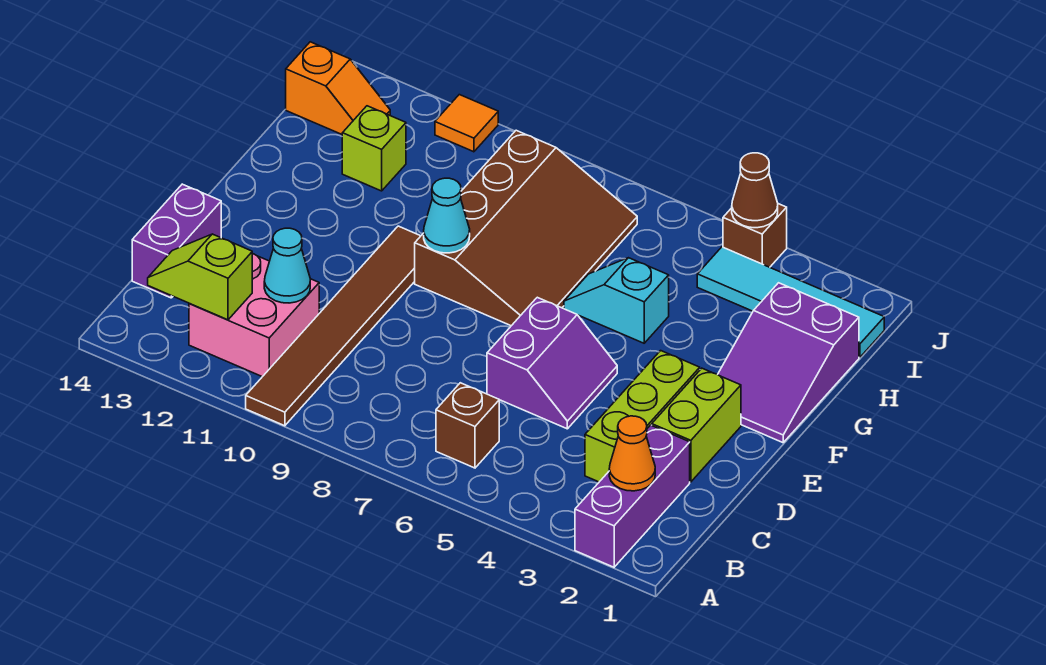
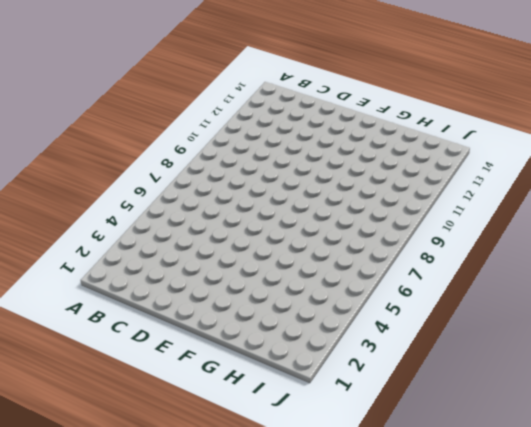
none -> purple 1x3 brick [575,425,690,567]
none -> brown 1x6 tile [246,226,420,426]
none -> brown 1x1 brick [436,383,499,468]

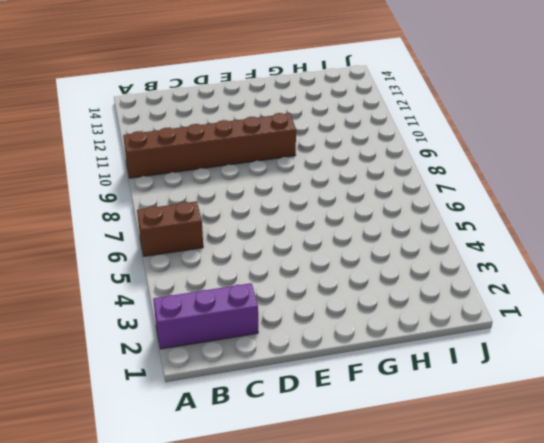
brown 1x2 brick [137,201,203,256] -> brown 1x1 brick [436,383,499,468]
brown 1x6 brick [123,113,296,178] -> brown 1x6 tile [246,226,420,426]
none -> pink 2x2 brick [189,254,319,377]
none -> lime 1x3 brick [585,351,700,482]
none -> purple 1x2 brick [132,184,221,298]

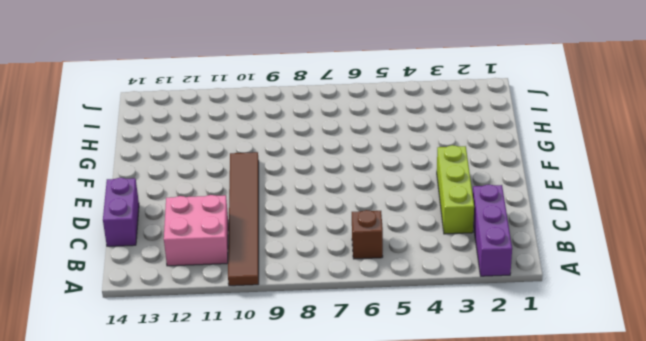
none -> lime 1x2 brick [652,368,741,482]
none -> purple 2x2 slope [487,297,617,429]
none -> purple 2x3 slope [718,283,859,443]

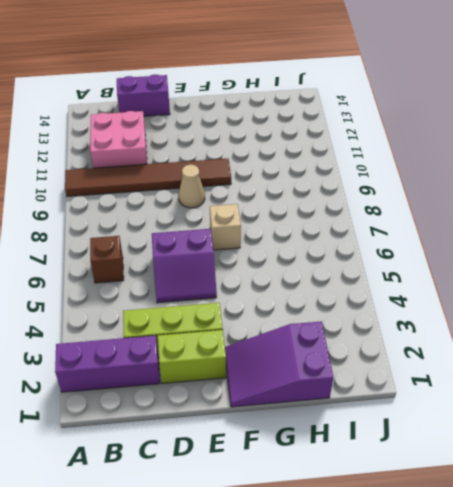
tan 1x1 cone [178,165,205,208] -> none
tan 1x1 brick [210,204,241,250] -> brown 3x4 slope [415,130,637,326]
none -> cyan 1x2 slope [564,258,669,343]
none -> lime 1x1 brick [342,106,406,191]
none -> cyan 1x4 tile [697,247,884,357]

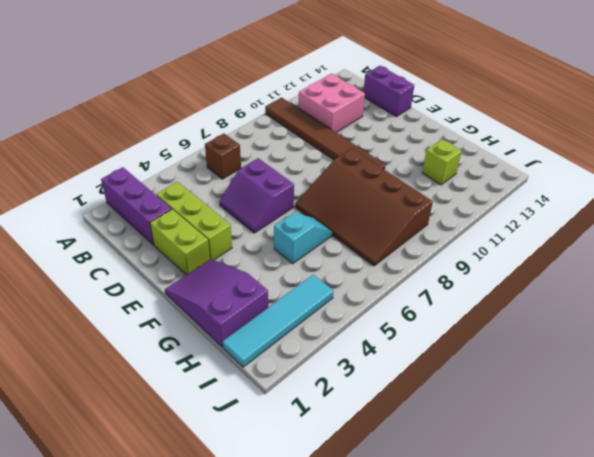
none -> orange 1x2 slope [286,42,390,134]
none -> brown 1x1 brick [723,204,787,267]
none -> orange 1x1 tile [435,95,498,152]

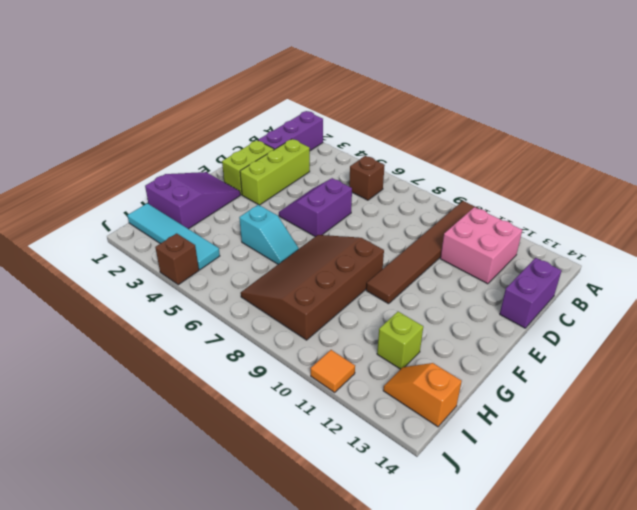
none -> orange 1x1 cone [609,416,655,491]
none -> lime 1x2 slope [148,234,252,320]
none -> cyan 1x1 cone [264,228,310,303]

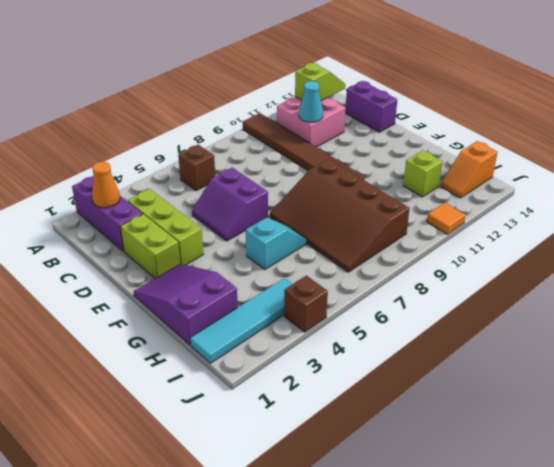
none -> cyan 1x1 cone [424,178,470,253]
none -> brown 1x1 cone [732,153,778,228]

